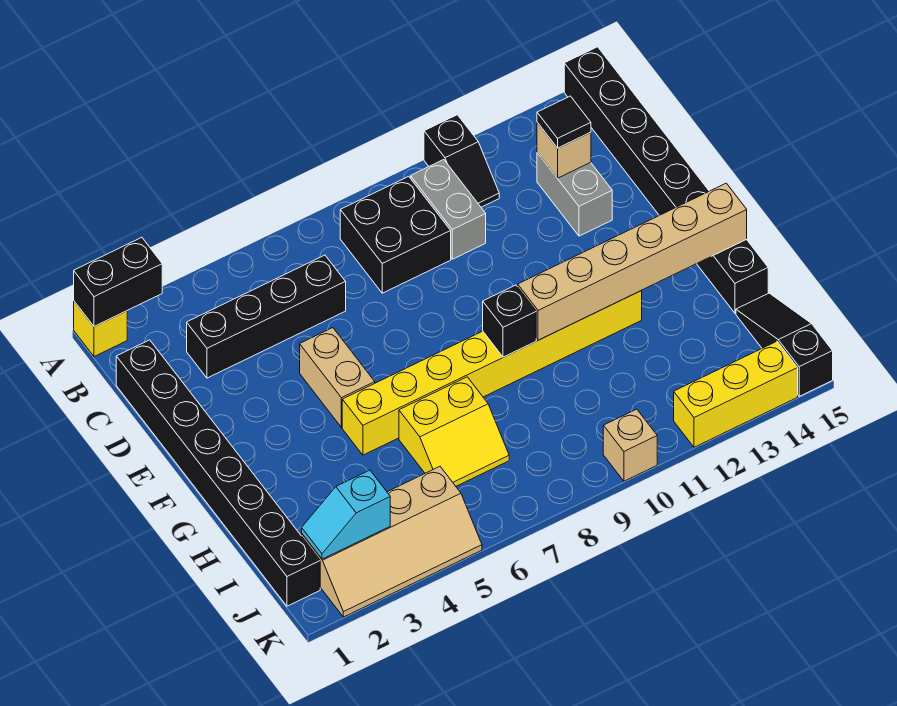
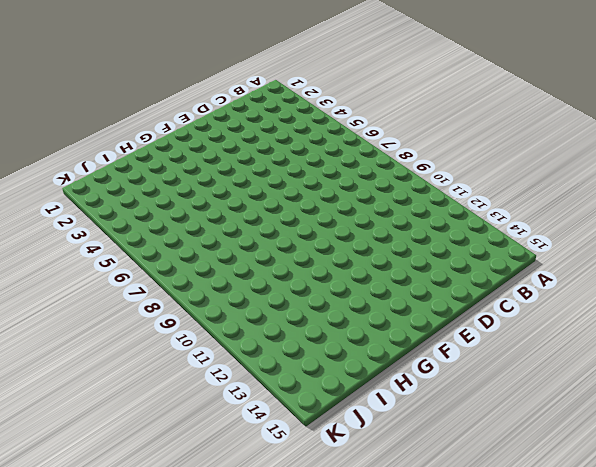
none -> yellow 1x1 brick [74,302,127,356]
none -> black 1x2 slope [424,115,499,207]
none -> black 1x8 brick [564,47,768,313]

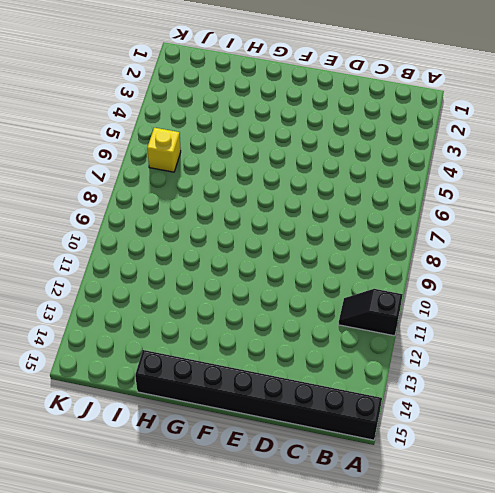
yellow 1x1 brick [147,128,181,172] -> yellow 1x1 brick moved to [74,302,127,356]
none -> black 2x2 brick [340,176,451,293]
none -> grey 1x2 brick [411,160,486,259]
none -> black 1x8 brick [116,340,320,606]

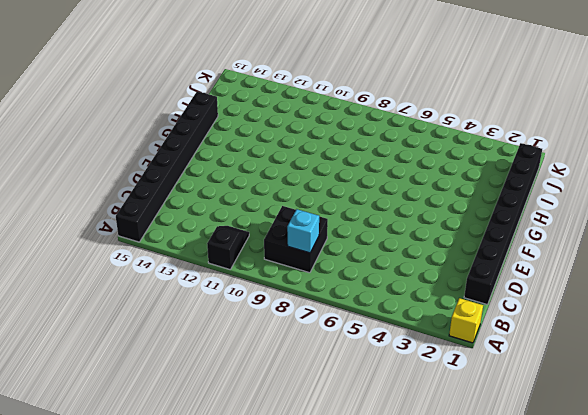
cyan 1x1 brick [287,209,319,253] -> none
none -> grey 1x2 brick [411,160,486,259]
none -> black 1x4 brick [187,255,346,378]
none -> grey 1x2 brick [537,153,612,236]

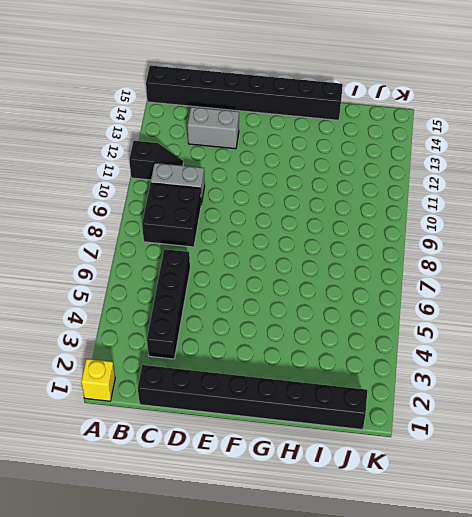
none -> tan 1x2 brick [300,328,375,427]
none -> yellow 1x8 brick [342,291,642,455]
none -> yellow 2x2 slope [399,377,509,486]

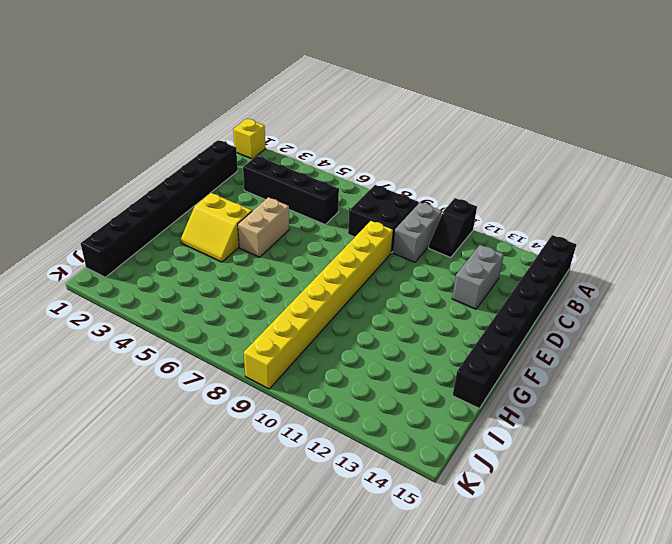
yellow 1x8 brick [244,220,393,389] -> yellow 1x8 brick turned to [342,291,642,455]
yellow 2x2 slope [181,193,252,262] -> yellow 2x2 slope moved to [399,377,509,486]
none -> black 1x3 slope [736,293,833,396]
none -> tan 2x4 slope [302,467,482,617]
none -> tan 1x1 brick [603,409,657,481]

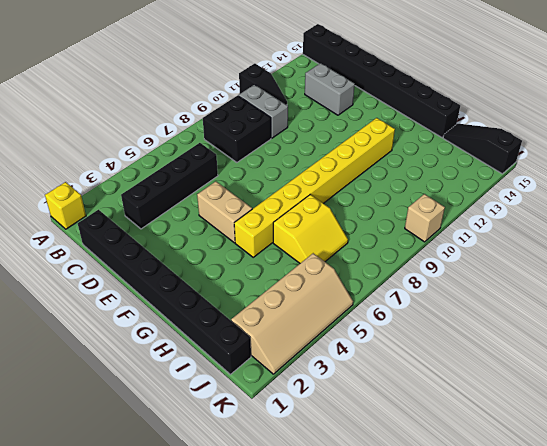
none -> yellow 1x3 brick [674,341,798,447]
none -> black 1x2 brick [74,237,162,327]
none -> tan 1x1 brick [537,122,591,178]

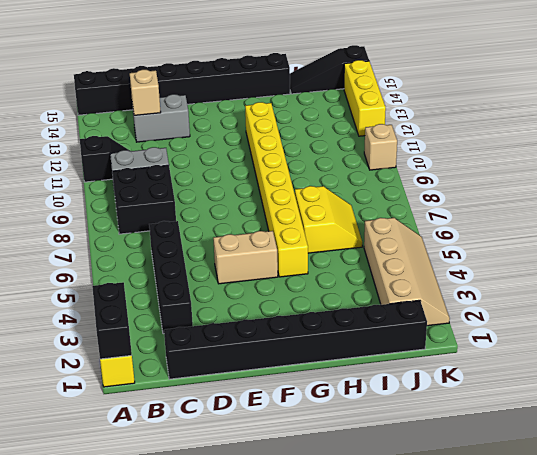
none -> black 1x1 brick [483,285,536,357]
none -> tan 1x6 brick [518,183,747,340]
none -> cyan 1x2 slope [302,470,390,559]

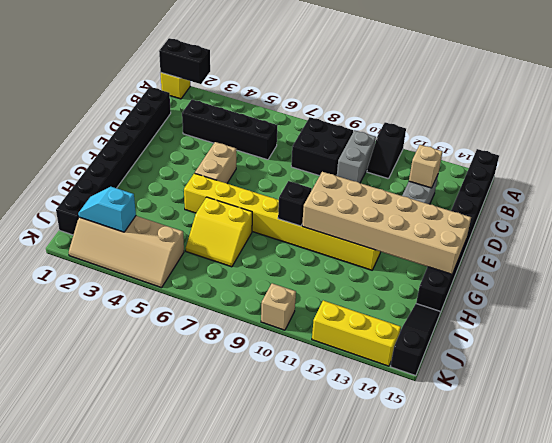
tan 2x6 brick [302,172,471,274] -> tan 1x6 brick [518,183,747,340]
none -> black 1x1 tile [537,96,591,148]

